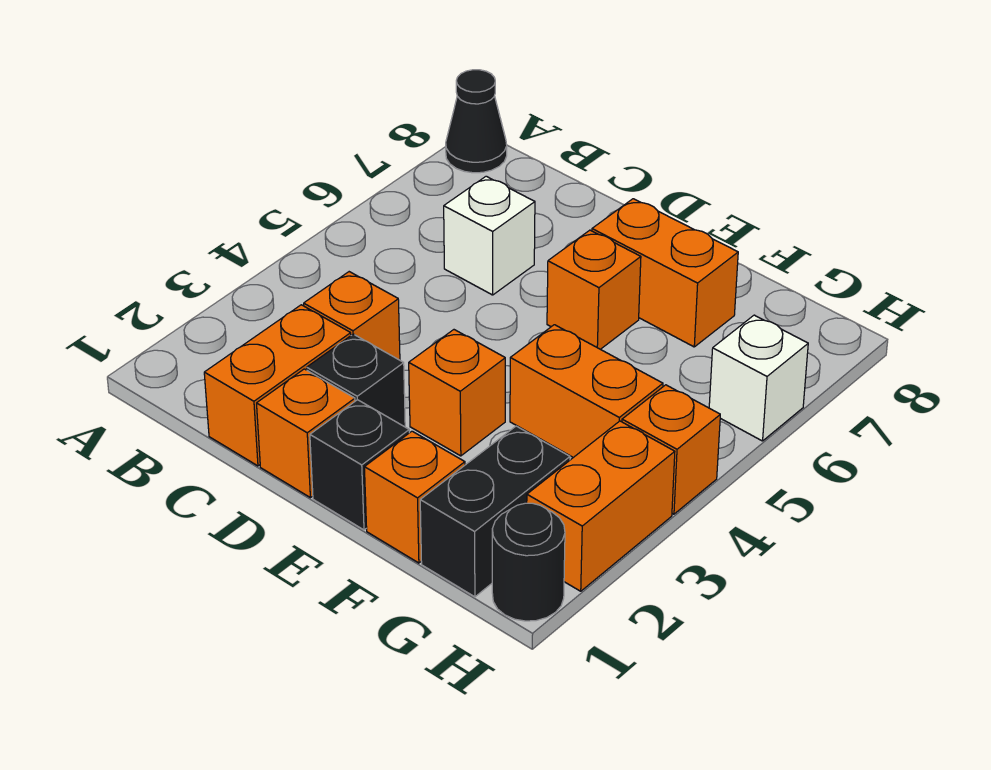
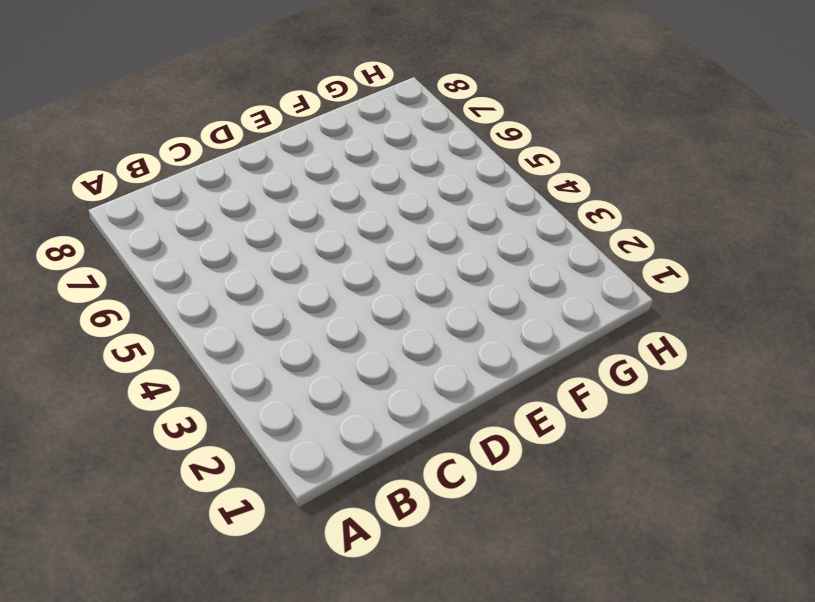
none -> black 1x1 cone [446,70,507,173]
none -> orange 1x2 brick [204,305,351,466]
none -> orange 1x1 brick [304,272,400,360]

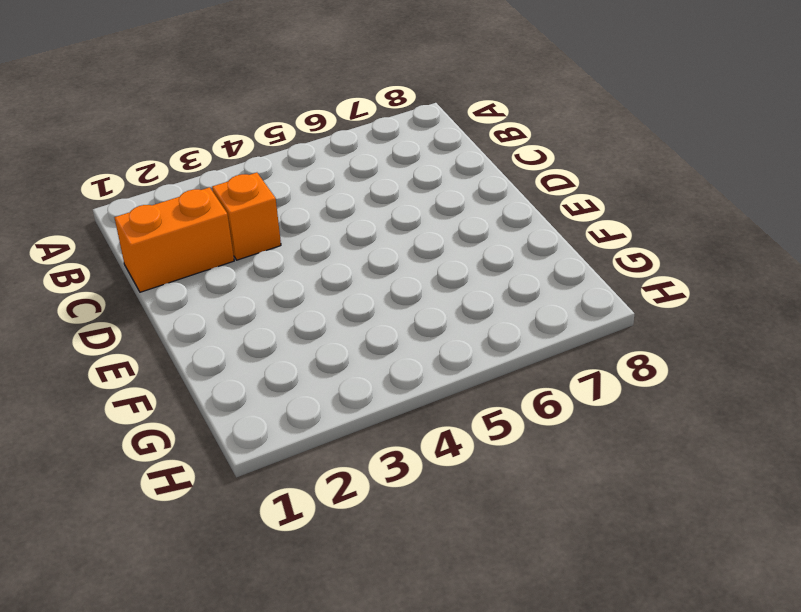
none -> black 1x1 cone [446,70,507,173]
none -> white 1x1 brick [444,176,535,295]
none -> orange 1x1 brick [257,369,355,498]

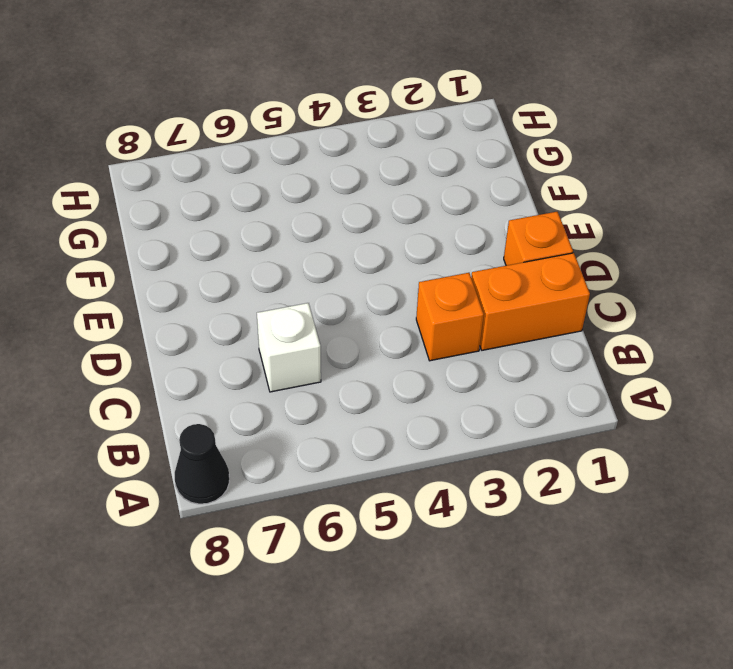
none -> black 1x1 brick [307,334,405,427]
none -> black 1x1 brick [310,400,409,530]
none -> orange 1x1 brick [409,330,505,456]

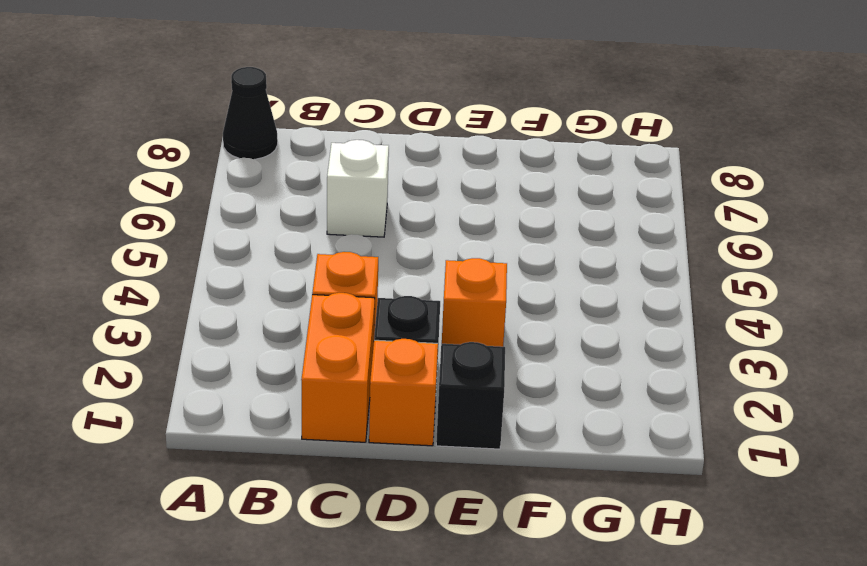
none -> orange 1x1 brick [547,230,641,349]
none -> orange 1x2 brick [592,199,738,347]
none -> orange 1x1 brick [364,431,465,563]

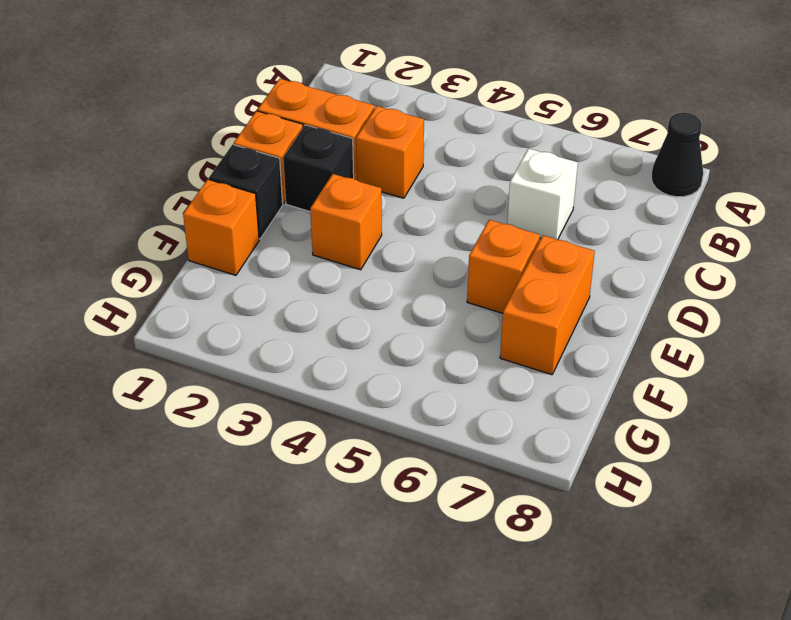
none -> orange 1x2 brick [510,325,663,457]
none -> black 1x2 brick [420,426,570,597]
none -> black 1x1 round brick [492,503,565,621]

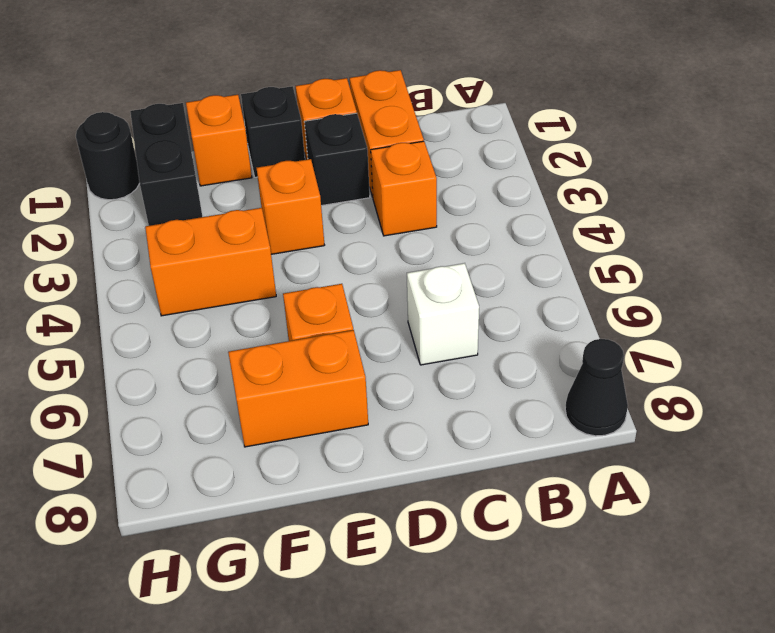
none -> orange 1x2 brick [527,421,675,591]
none -> orange 1x1 brick [622,385,720,514]
none -> white 1x1 brick [709,315,808,441]

